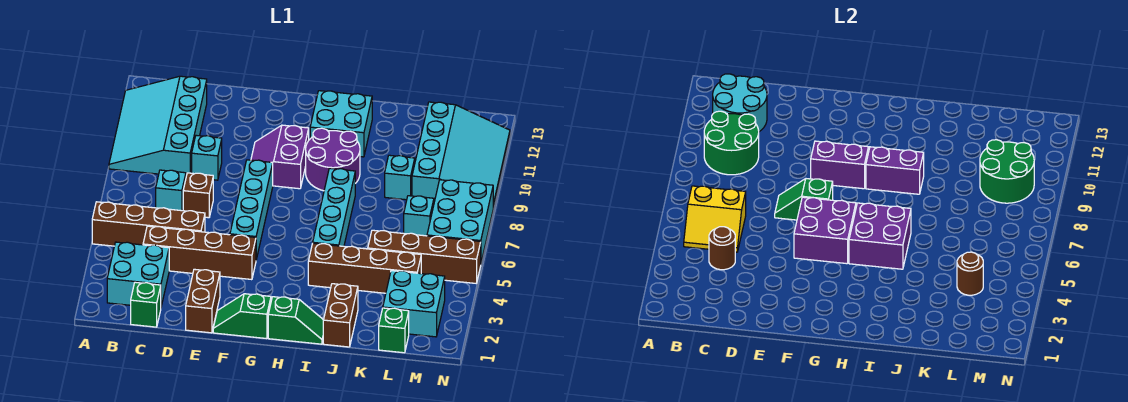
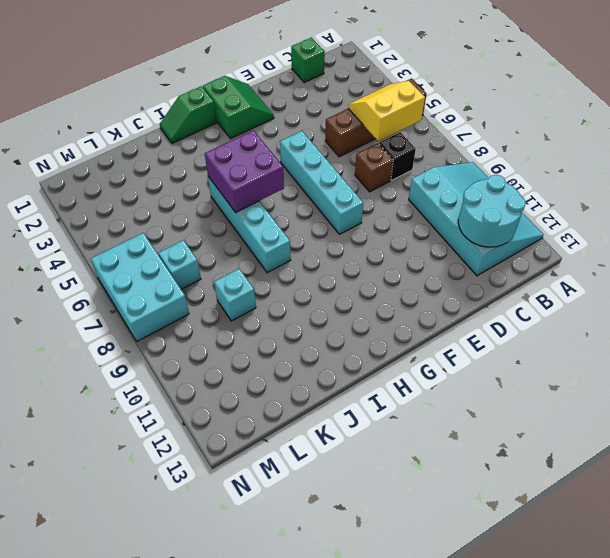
black 1x1 brick [379,132,416,180] -> cyan 1x1 brick [156,170,186,211]
green 2x2 slope [203,76,274,139] -> green 1x2 slope [213,294,271,339]
none -> cyan 2x2 brick [107,242,169,306]
none -> brown 1x4 brick [143,226,256,280]
none -> cyan 1x1 brick [192,135,222,180]
none -> brown 1x2 brick [186,269,220,333]

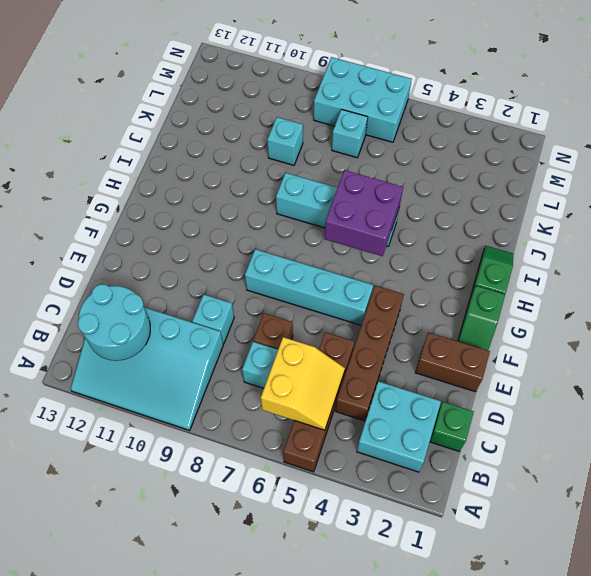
none -> purple 2x2 slope [251,125,309,189]
none -> purple 2x2 round brick [306,128,360,191]
none -> cyan 2x2 brick [310,91,372,157]
none -> brown 1x4 brick [308,243,421,293]

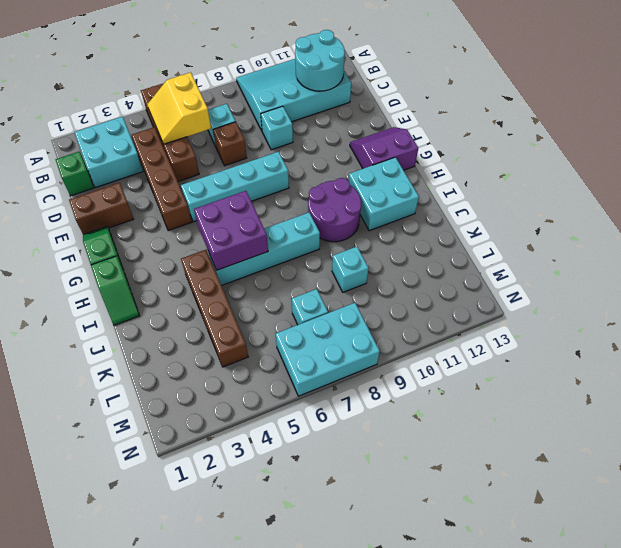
purple 2x2 slope [350,127,418,170] -> purple 2x2 slope moved to [251,125,309,189]
none -> brown 1x2 brick [323,284,358,347]
none -> brown 1x4 brick [368,230,481,283]
none -> green 1x1 brick [379,308,409,353]
none -> cyan 2x2 brick [383,271,445,337]

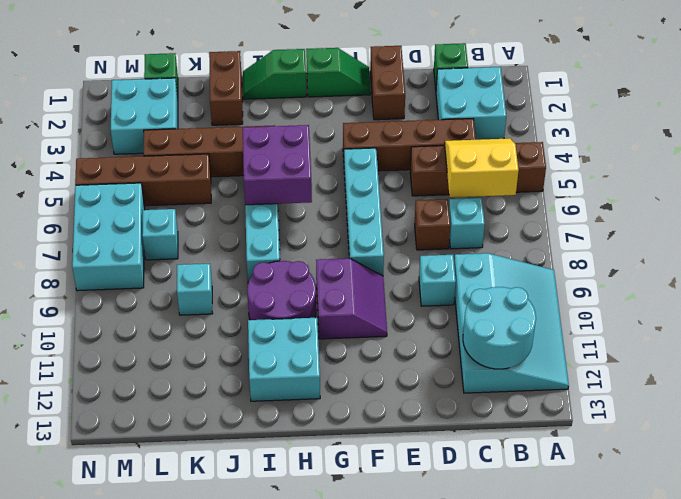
none -> cyan 3x4 slope [412,102,510,208]
none -> green 2x2 round brick [704,111,759,175]
none -> brown 1x1 round brick [709,227,735,270]
none -> green 1x2 slope [775,179,833,220]

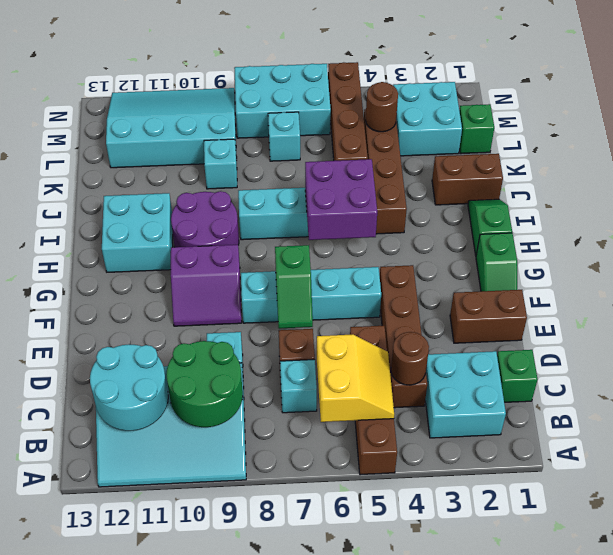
none -> purple 2x2 brick [794,197,856,264]
none -> purple 1x2 brick [811,141,869,189]
none -> purple 1x2 brick [866,147,924,194]
none -> green 2x2 round brick [980,140,1034,203]

